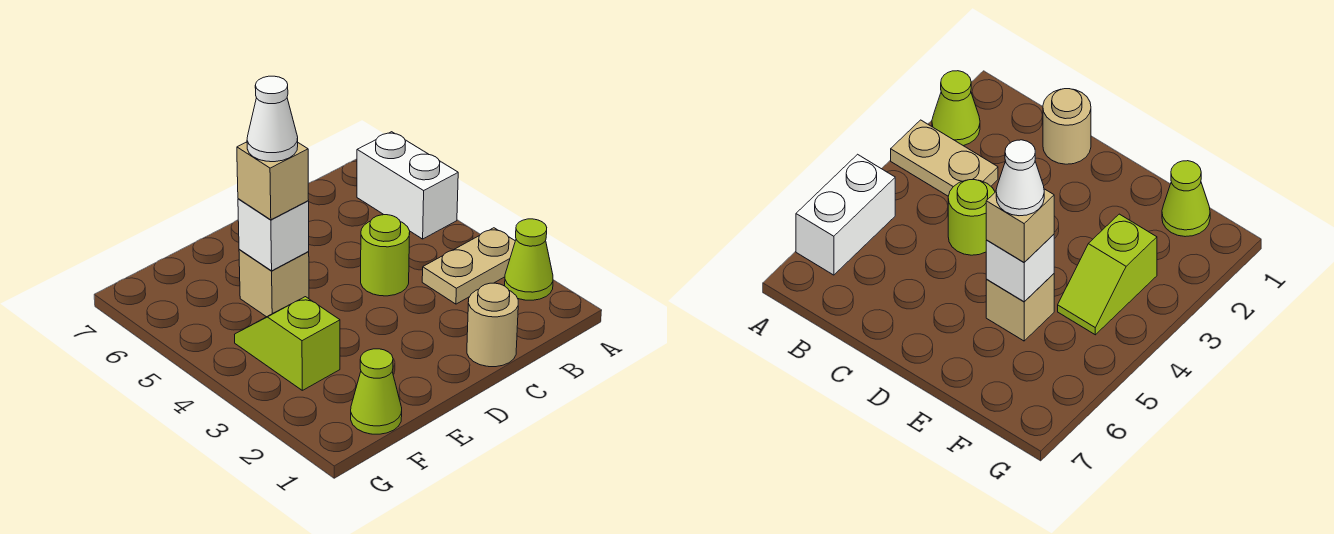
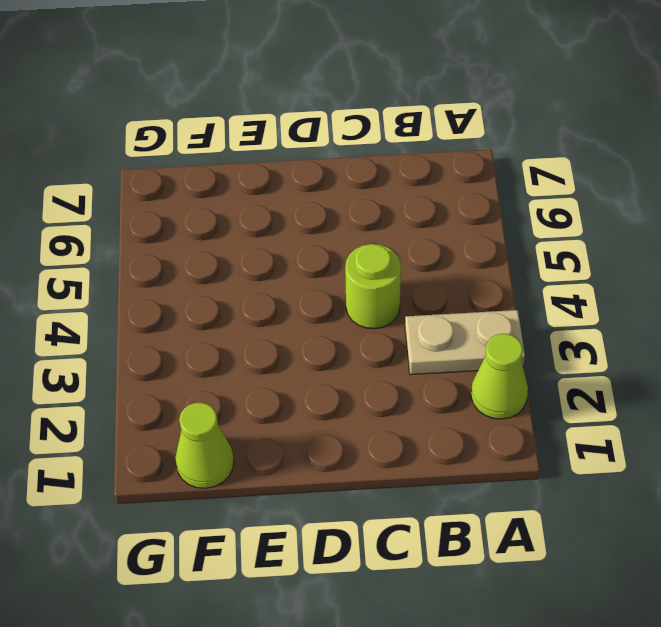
none -> white 1x2 brick [357,132,458,239]
none -> tan 1x1 round brick [467,283,518,367]

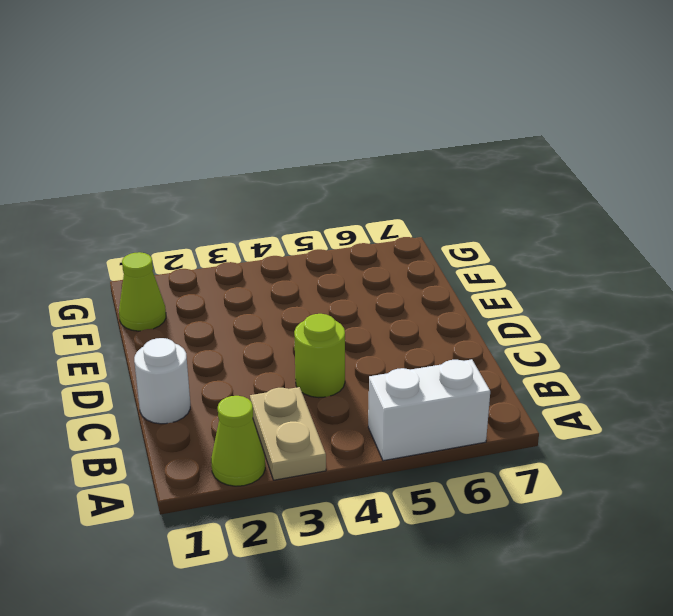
white 1x1 round brick [134,338,190,424] -> tan 1x1 round brick [467,283,518,367]
none -> tan 1x1 brick [239,250,309,317]
none -> lime 1x2 slope [235,297,340,390]

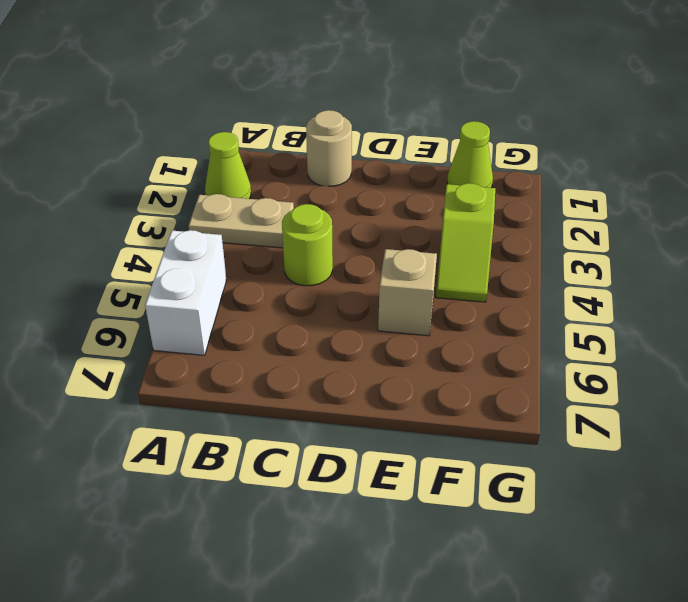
none -> white 1x1 brick [238,199,309,271]
none -> tan 1x1 brick [237,142,308,220]

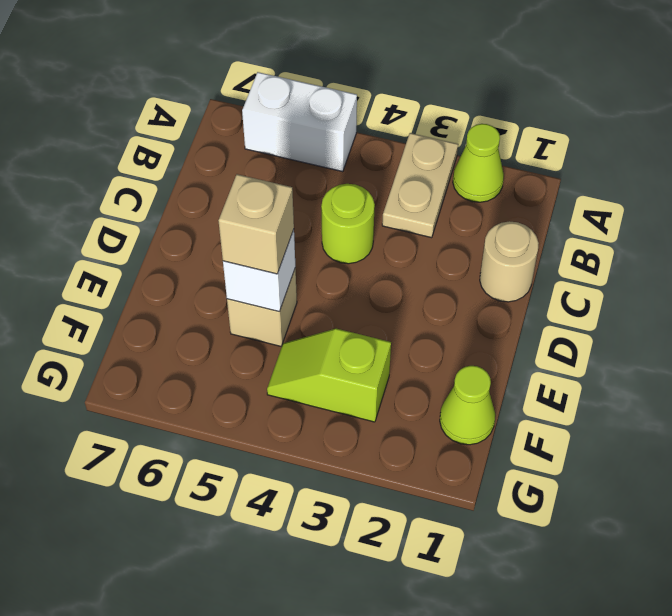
none -> white 1x1 cone [247,76,298,162]

